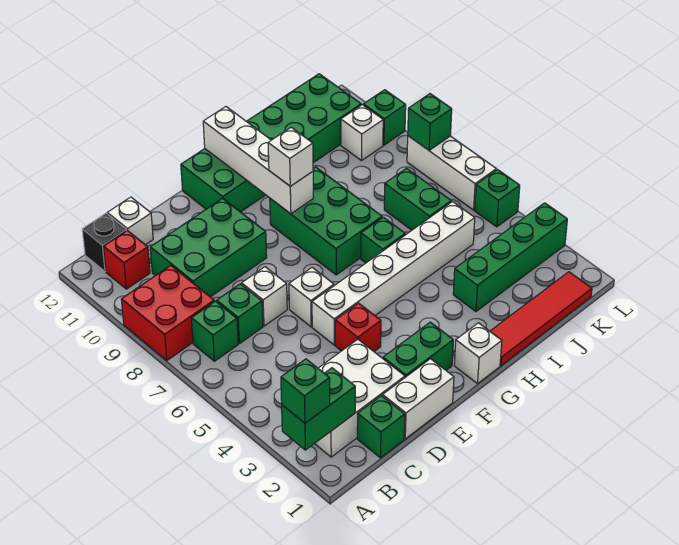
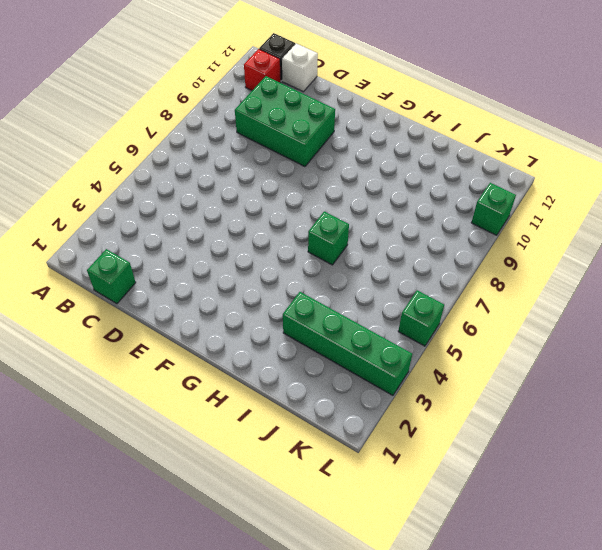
none -> red 2x2 brick [121,265,214,361]
none -> white 2x3 brick [315,339,405,457]
none -> green 1x1 brick [191,301,238,361]
none -> green 1x1 brick [217,284,263,344]

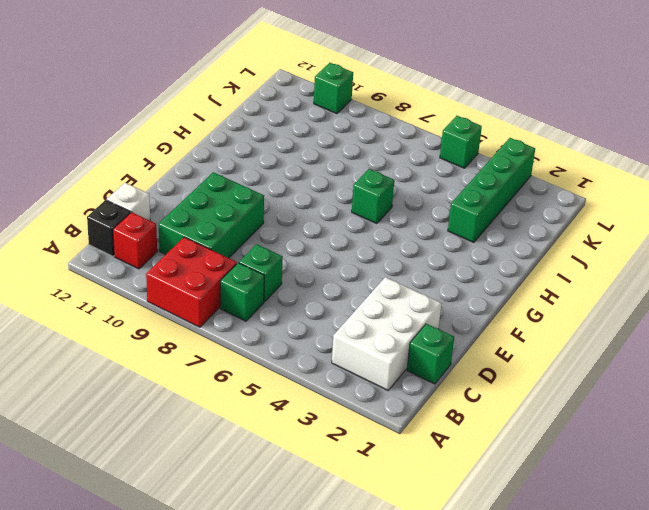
none -> white 1x2 brick [383,359,454,439]
none -> white 1x1 brick [242,267,287,326]
none -> green 1x2 brick [383,322,453,377]
none -> red 1x1 brick [335,303,381,351]

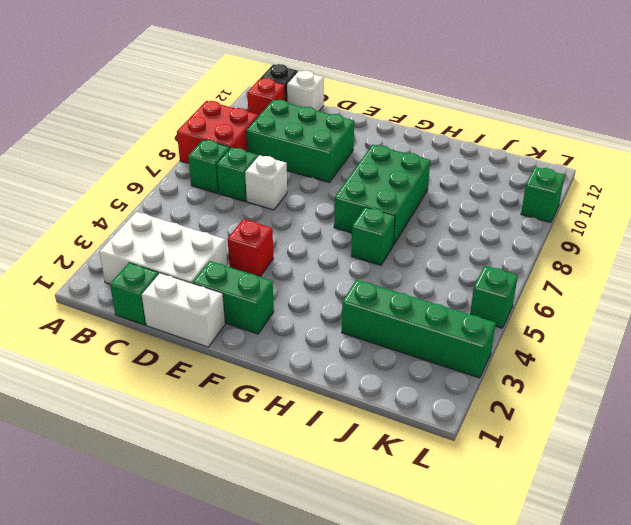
none -> white 1x6 brick [312,202,475,345]
none -> white 1x1 brick [289,268,334,327]
none -> green 2x6 brick [181,74,361,212]
none -> white 1x1 brick [454,323,502,384]

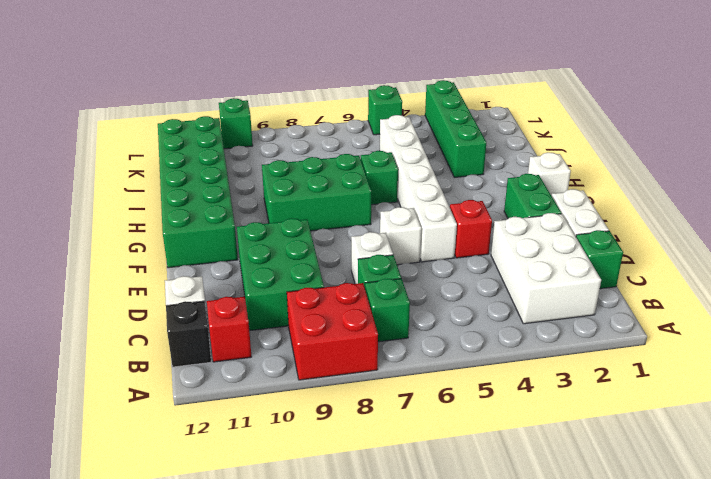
none -> red 1x4 tile [490,272,592,366]
none -> green 1x2 brick [384,168,451,230]
none -> white 1x1 brick [341,105,383,161]
none -> white 1x3 brick [407,136,496,210]

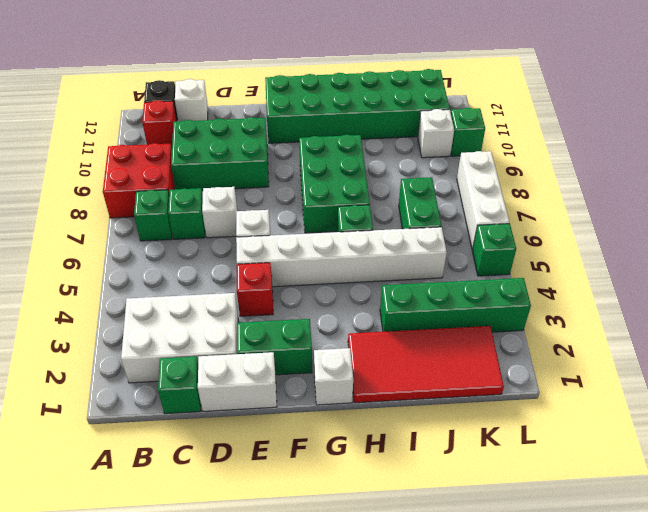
red 2x4 tile [348,326,504,403] -> red 1x4 tile [490,272,592,366]
none -> green 1x2 brick [282,368,355,450]
none -> white 1x4 brick [203,107,313,214]
none -> green 1x1 brick [408,94,452,150]
none -> green 1x1 brick [281,359,330,423]

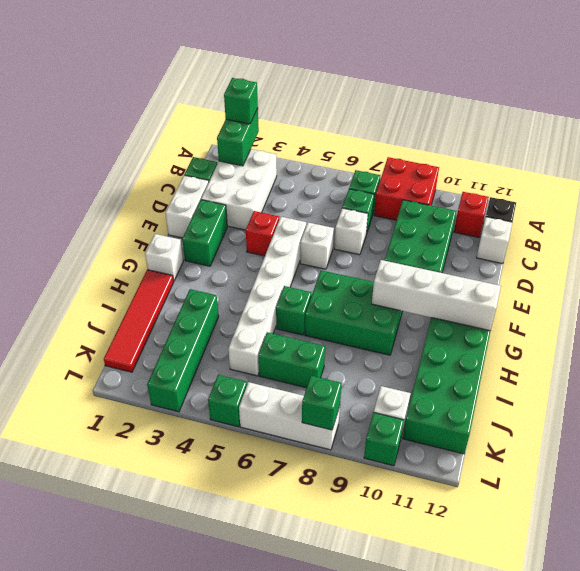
none -> white 1x1 brick [268,127,313,186]

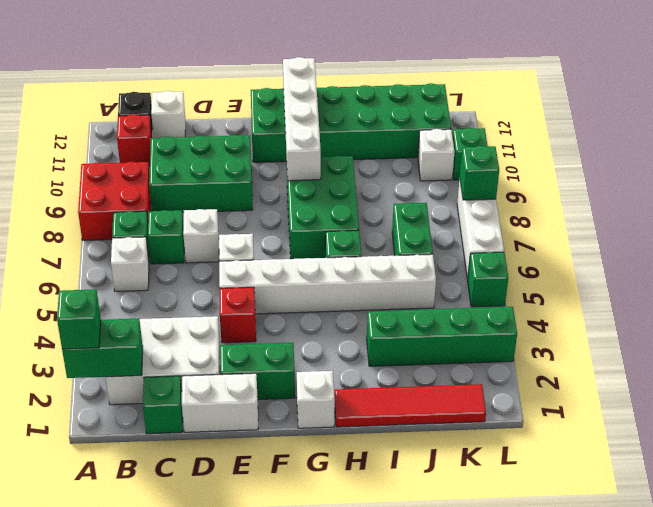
white 1x1 brick [111,237,149,291] -> white 1x1 brick moved to [268,127,313,186]

